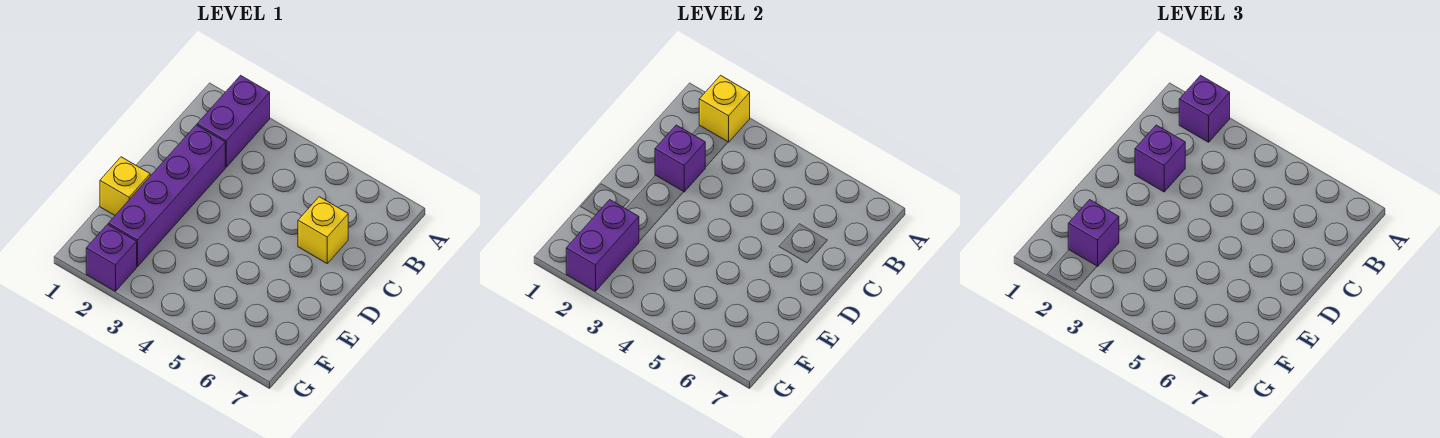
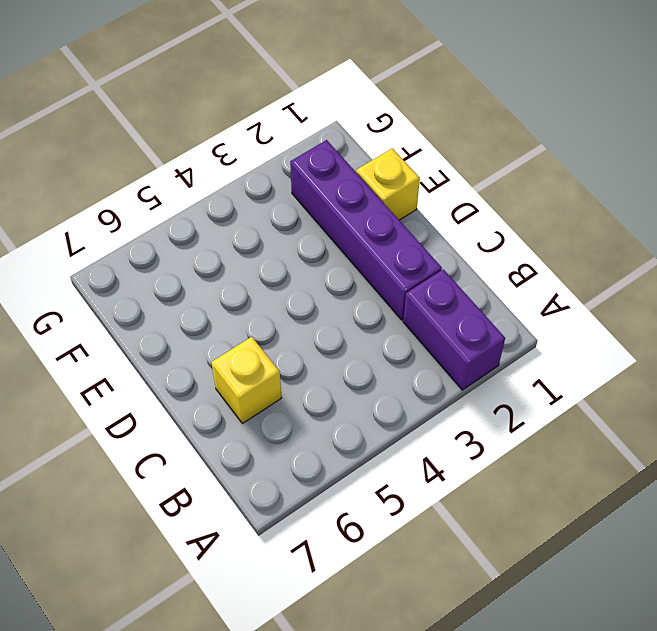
none -> purple 1x1 brick [86,224,137,291]
none -> yellow 1x1 brick [699,75,750,142]

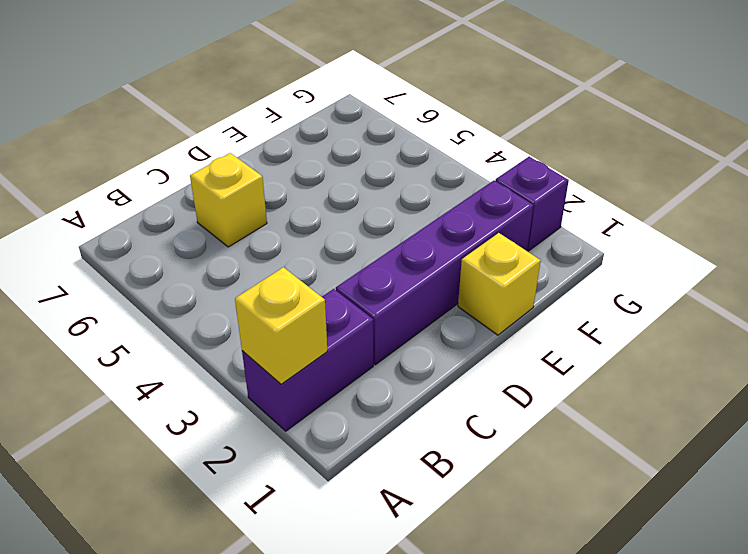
none -> purple 1x1 brick [655,125,705,192]
none -> purple 1x2 brick [566,200,639,291]

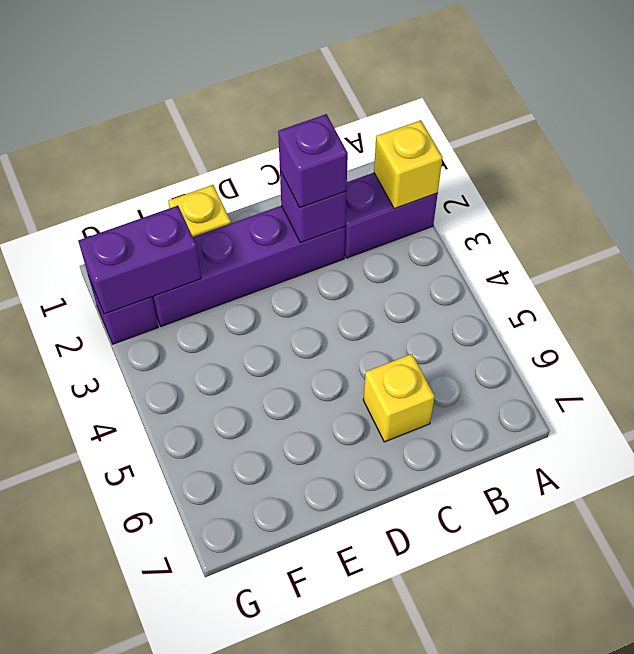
none -> purple 1x1 brick [1179,75,1230,142]
none -> purple 1x1 brick [1068,200,1119,266]

